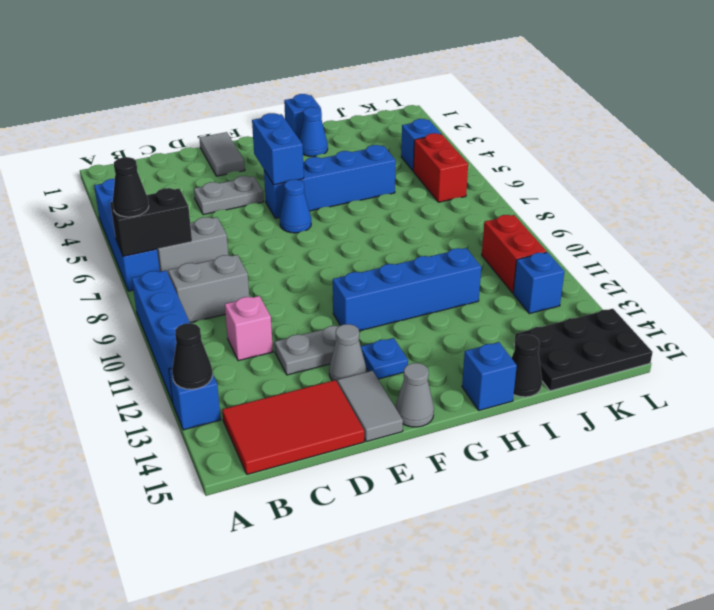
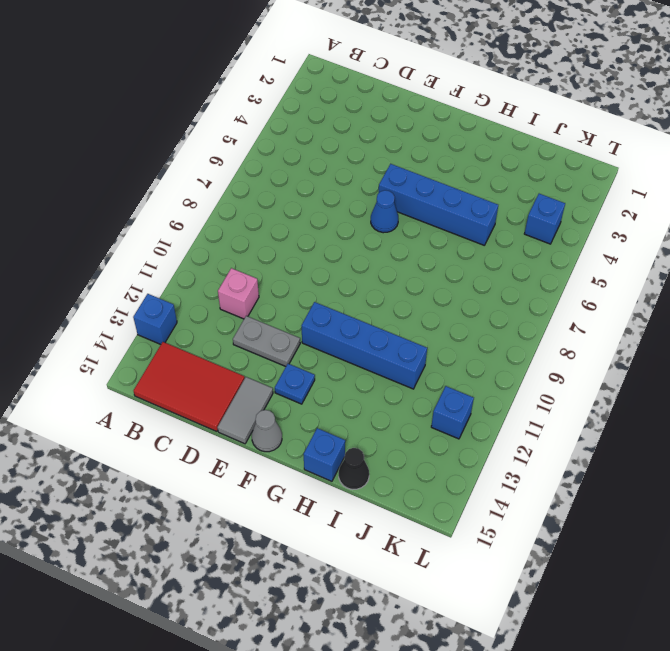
none -> blue 1x4 brick [94,179,160,291]
none -> blue 1x4 brick [132,271,190,403]
none -> grey 1x2 brick [157,217,228,275]
none -> grey 1x2 brick [168,255,249,323]

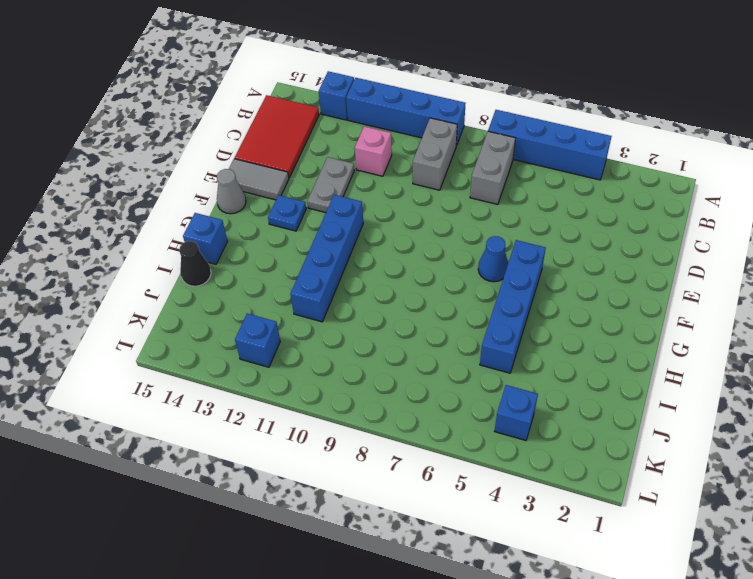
none -> grey 1x2 plate [194,176,264,215]
none -> grey 1x2 tile [199,132,245,176]
none -> grey 1x1 cone [329,324,366,382]
none -> blue 1x1 brick [284,94,321,140]

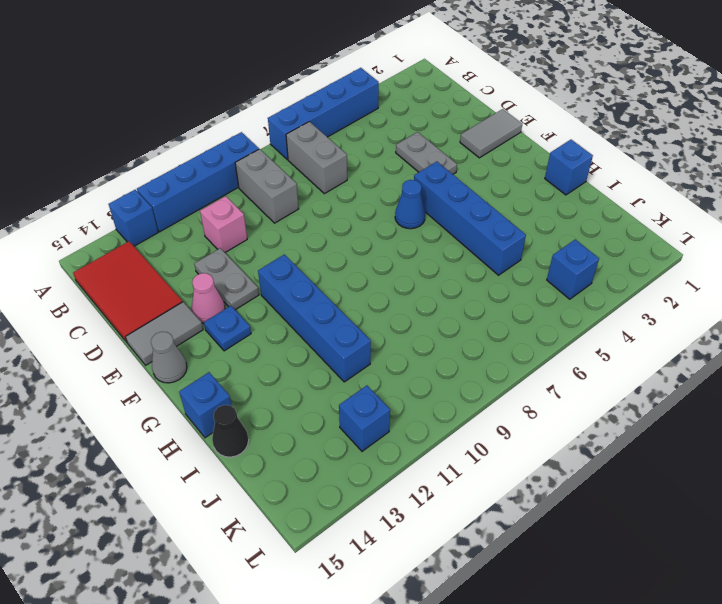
pink 1x1 cone [192,273,225,323] -> grey 1x1 cone [329,324,366,382]
none -> blue 1x1 cone [300,107,328,157]
none -> black 2x3 plate [514,309,653,391]
none -> red 1x2 brick [413,133,468,202]
none -> red 1x2 brick [482,215,547,293]

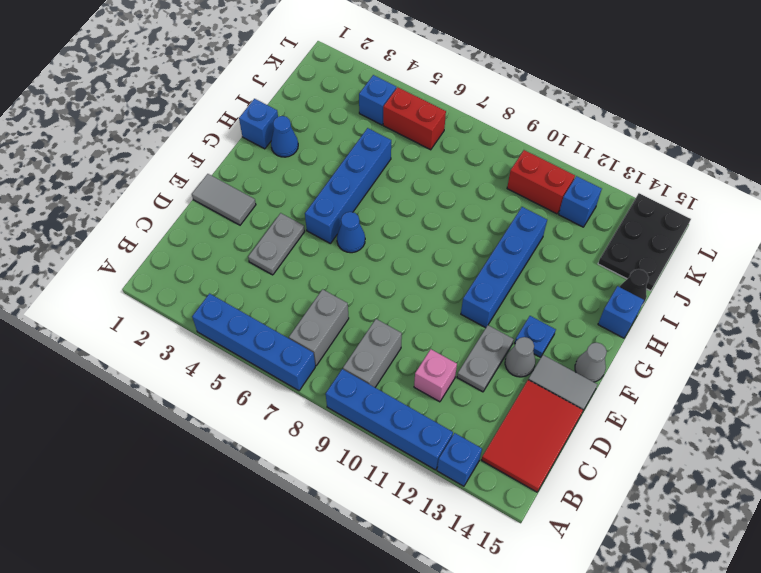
none -> black 1x2 brick [110,188,192,256]
none -> black 1x1 cone [172,323,213,389]
none -> blue 1x2 brick [252,113,304,185]
none -> black 1x1 cone [113,157,149,217]

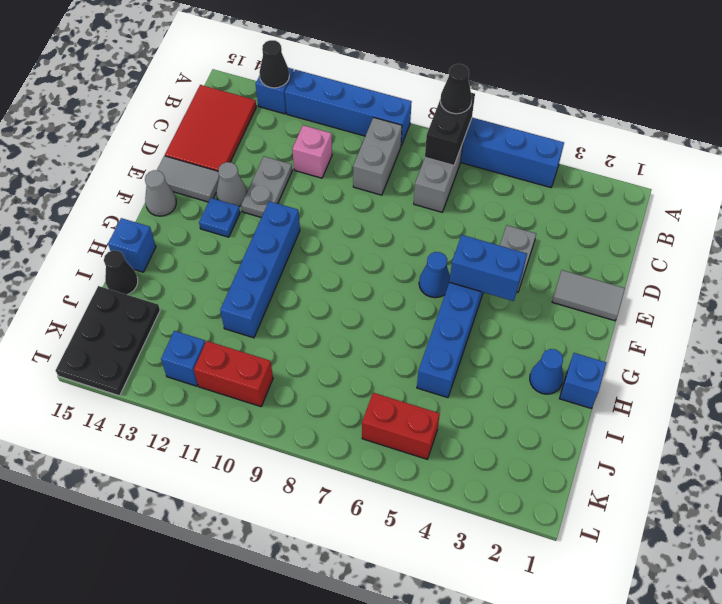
none -> blue 1x1 brick [401,119,441,171]

